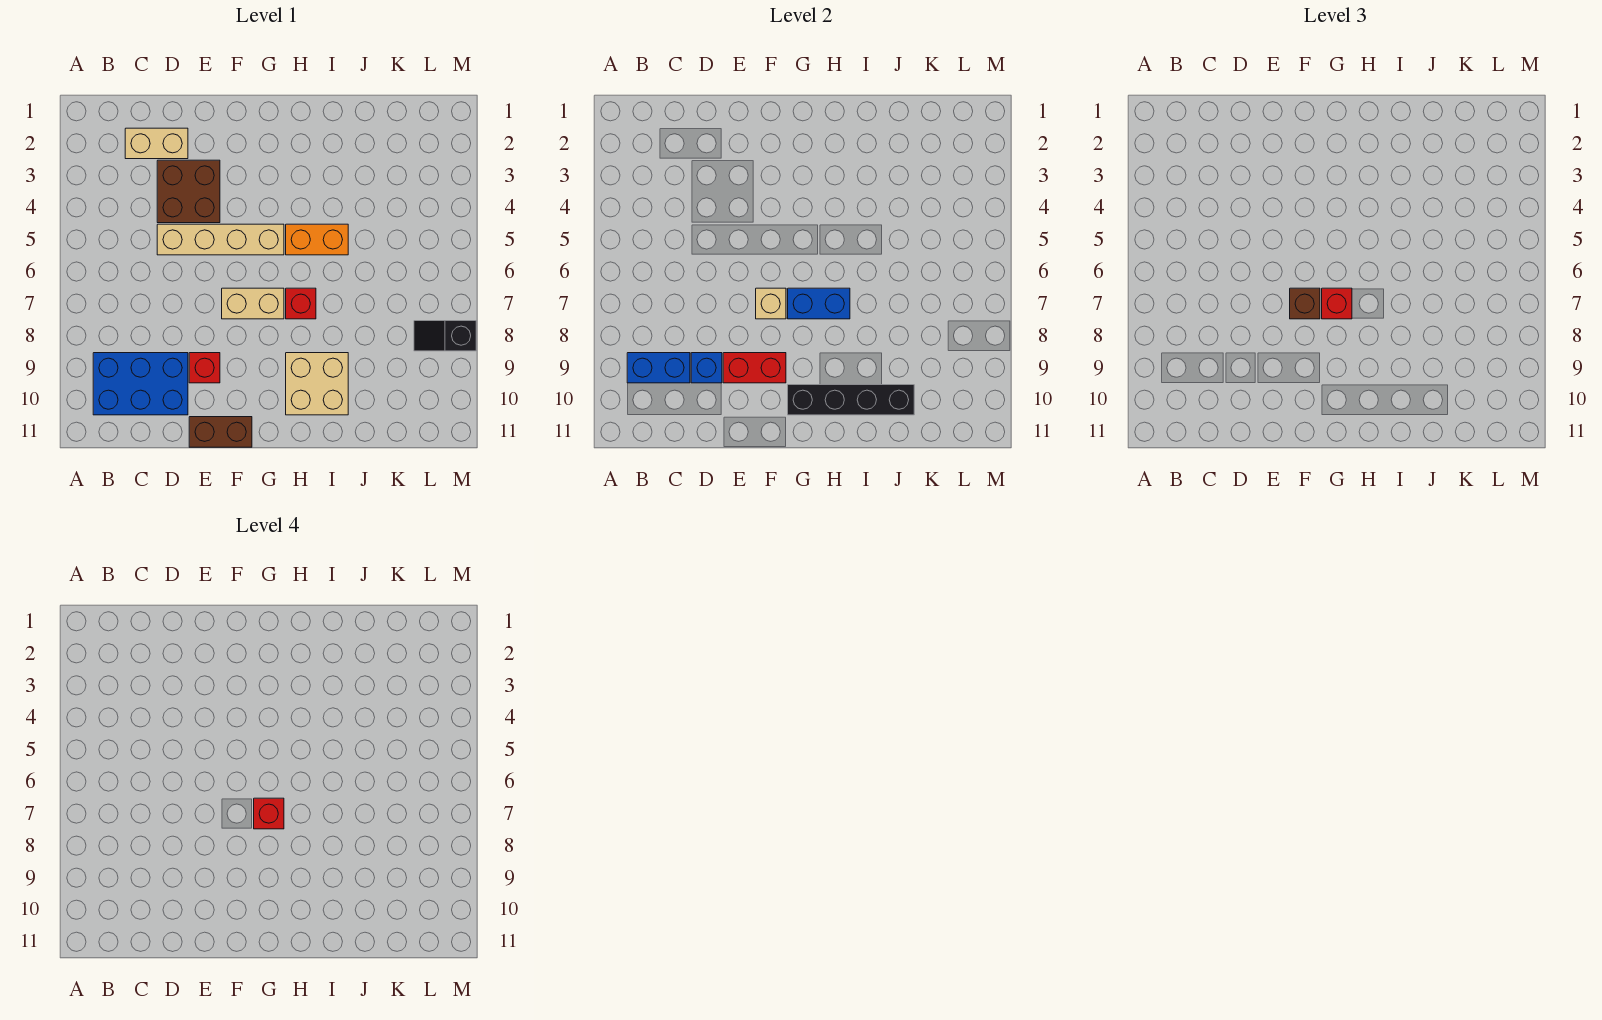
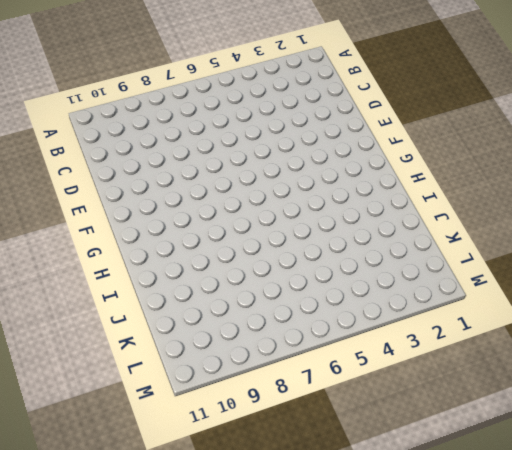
none -> blue 2x3 brick [93,353,188,415]
none -> tan 1x2 brick [125,128,188,159]
none -> brown 2x2 brick [157,160,220,223]

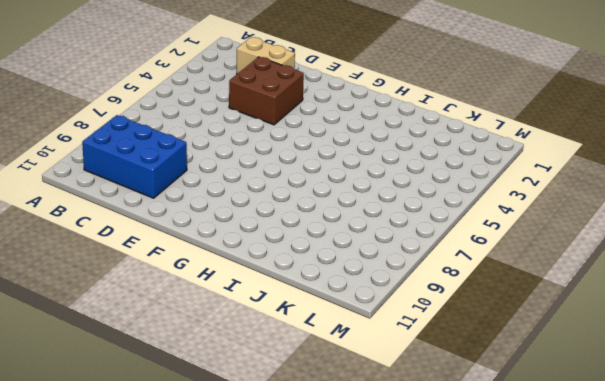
none -> tan 1x4 brick [157,224,284,255]
none -> red 1x1 brick [189,353,220,383]
none -> brown 1x2 brick [189,417,252,447]

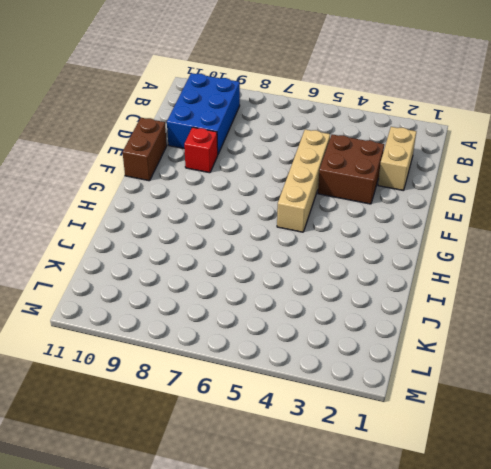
none -> tan 1x2 brick [222,288,284,319]
none -> orange 1x2 brick [286,224,348,255]
none -> red 1x1 brick [286,288,316,319]

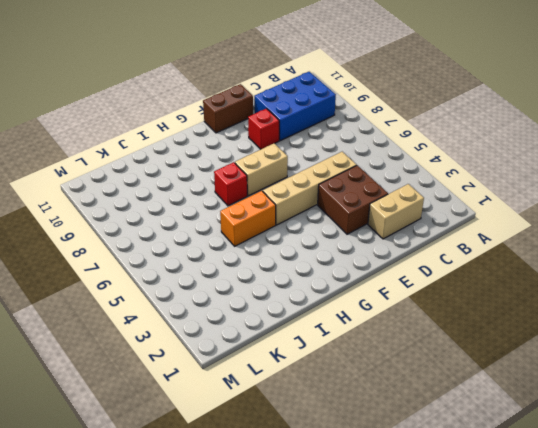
none -> tan 2x2 brick [286,353,348,415]
none -> black 1x2 slope [414,321,476,351]
none -> blue 1x2 brick [627,353,690,383]

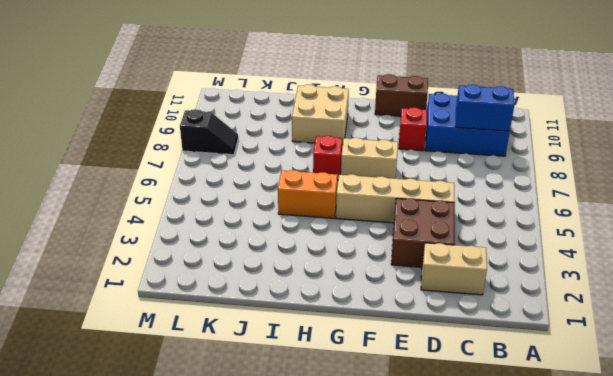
none -> blue 1x1 brick [691,353,722,383]
none -> red 1x2 brick [723,353,786,383]
none -> tan 1x1 brick [756,288,786,319]

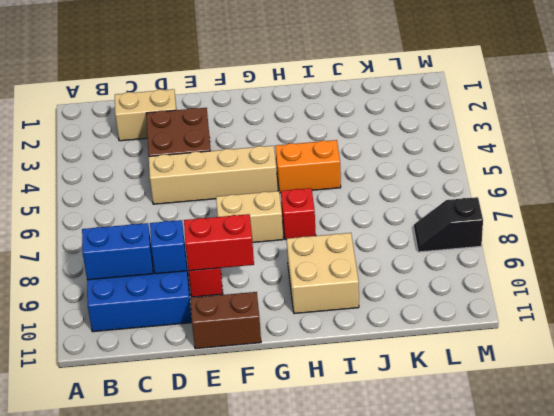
none -> tan 1x1 brick [756,288,786,319]
none -> blue 1x2 brick [788,288,850,319]
none -> black 1x4 brick [788,385,914,415]

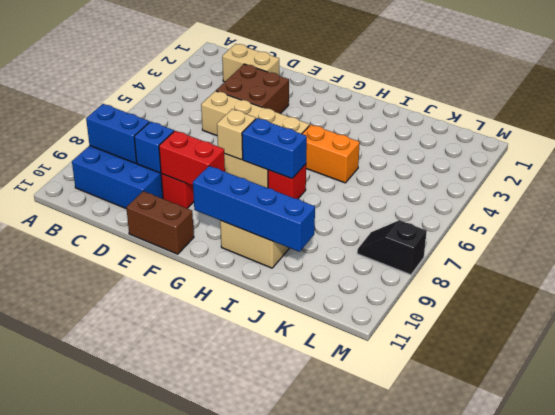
blue 1x4 brick [193,166,315,252] -> black 1x4 brick [788,385,914,415]
none -> brown 1x1 brick [1290,288,1320,319]
none -> red 1x1 brick [1322,288,1352,319]
none -> red 1x1 brick [254,798,284,829]

